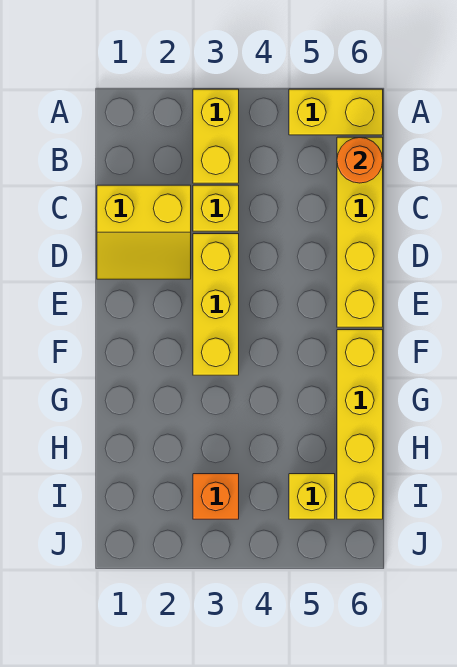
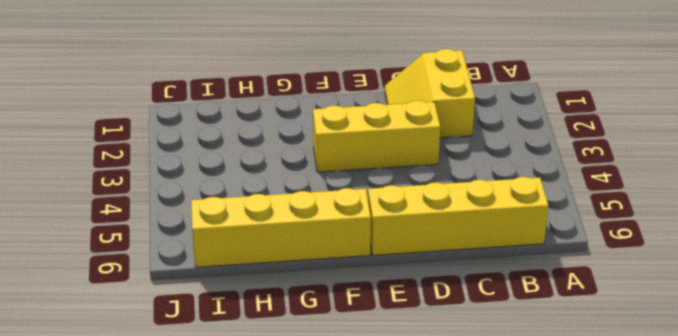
none -> yellow 1x2 brick [193,89,239,183]
none -> yellow 1x2 brick [289,89,383,135]

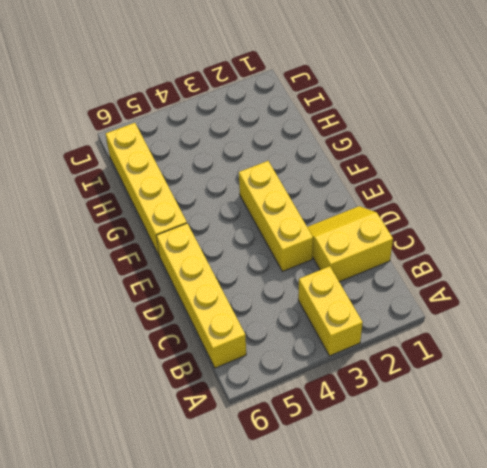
none -> yellow 1x2 brick [289,89,383,135]
none -> yellow 1x1 brick [193,185,239,231]

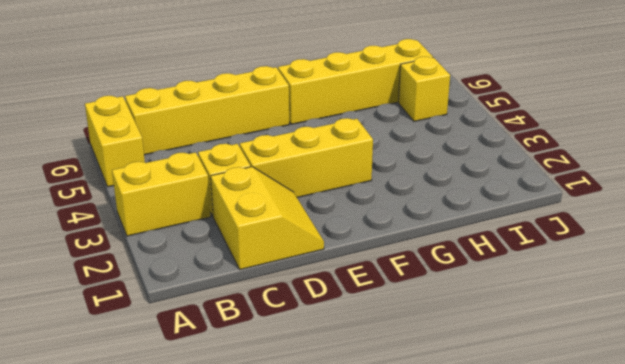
none -> orange 1x1 brick [193,474,239,519]
none -> orange 1x1 round brick [337,137,383,183]

